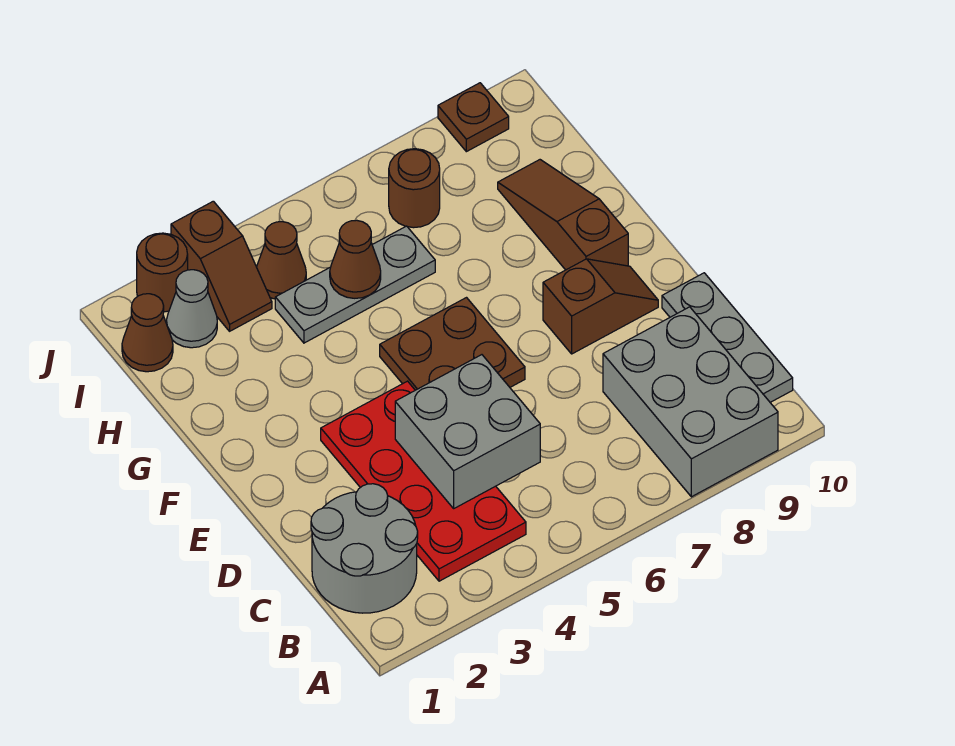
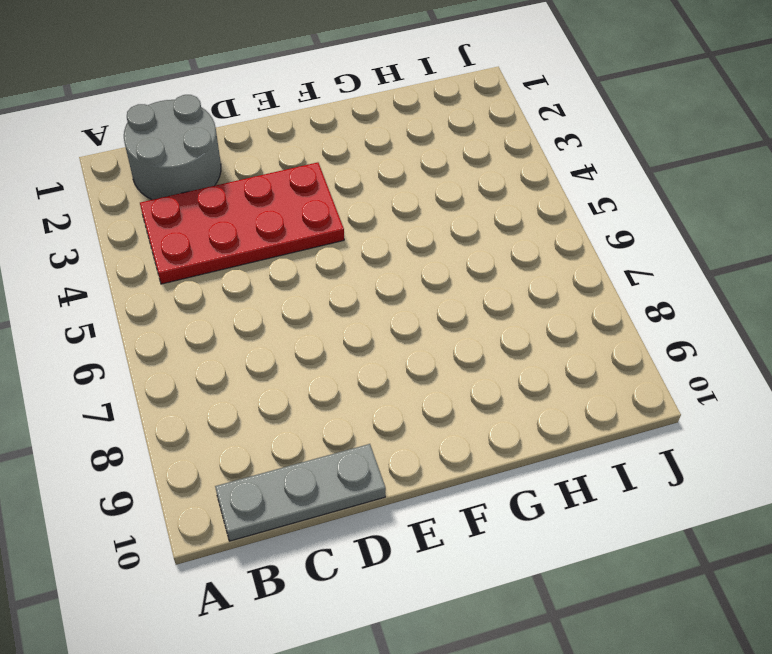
none -> grey 2x3 brick [603,307,778,497]
none -> brown 2x2 plate [380,298,525,390]
none -> brown 1x2 slope [543,259,658,354]

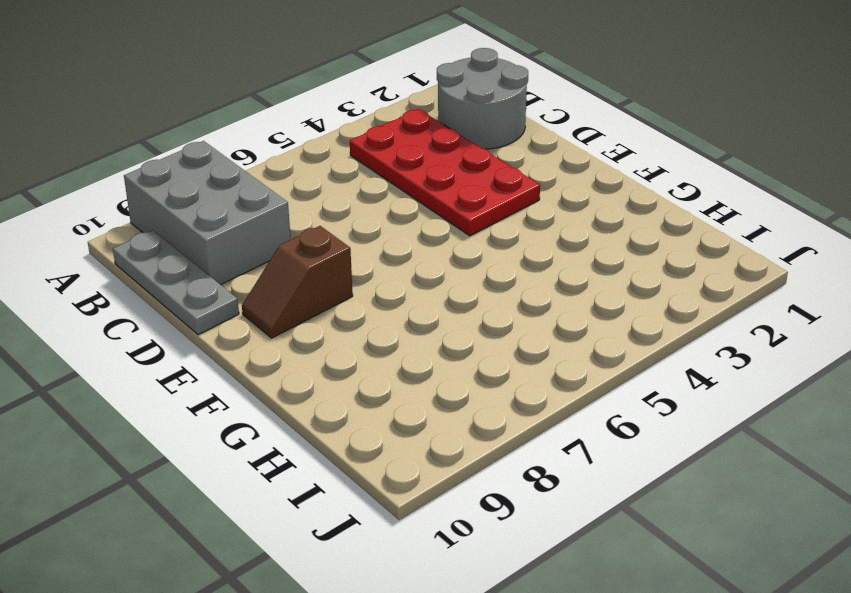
none -> brown 2x2 plate [380,298,525,390]
none -> brown 1x3 slope [498,160,628,270]
none -> grey 1x3 plate [275,226,435,343]

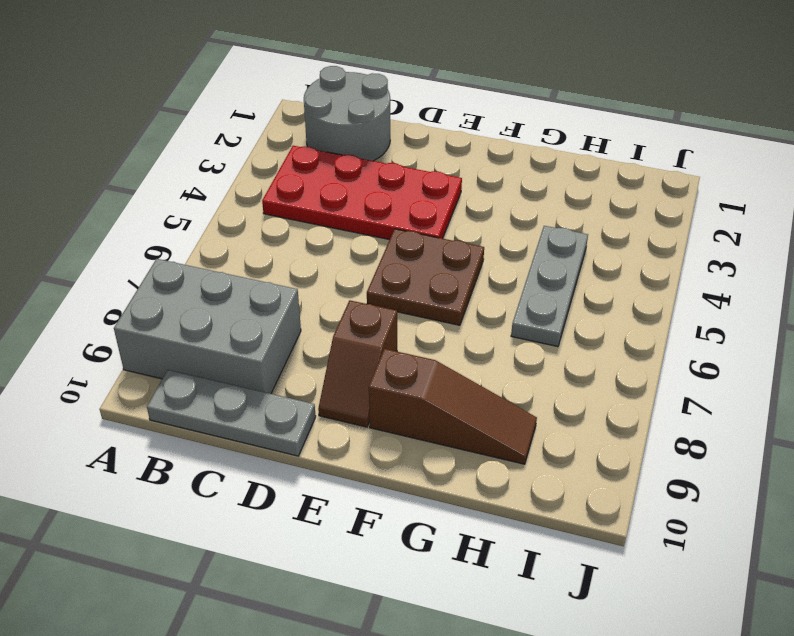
none -> brown 1x1 cone [122,294,173,372]
none -> grey 1x1 cone [166,270,217,348]
none -> brown 1x2 slope [171,201,272,331]

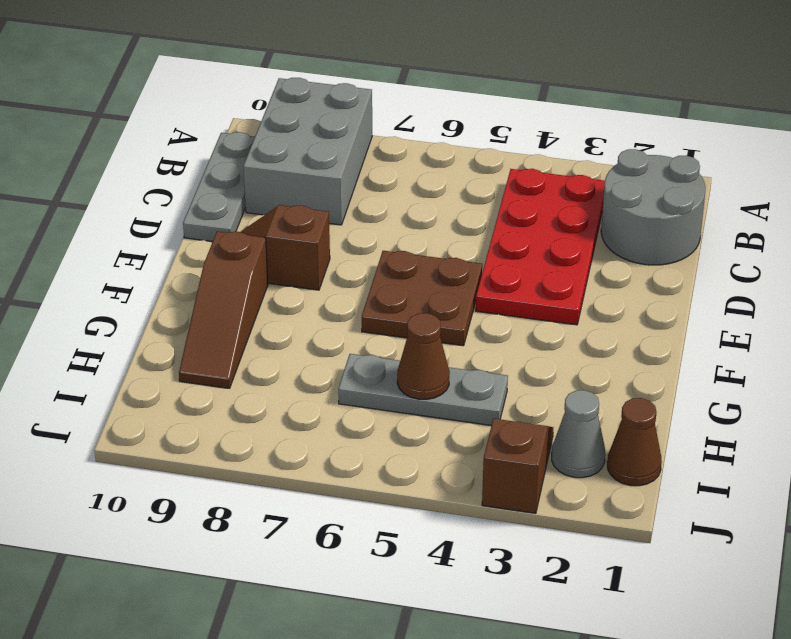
none -> brown 1x1 cone [257,222,306,299]
none -> brown 1x1 round brick [389,149,440,228]
none -> brown 1x1 round brick [137,233,188,312]

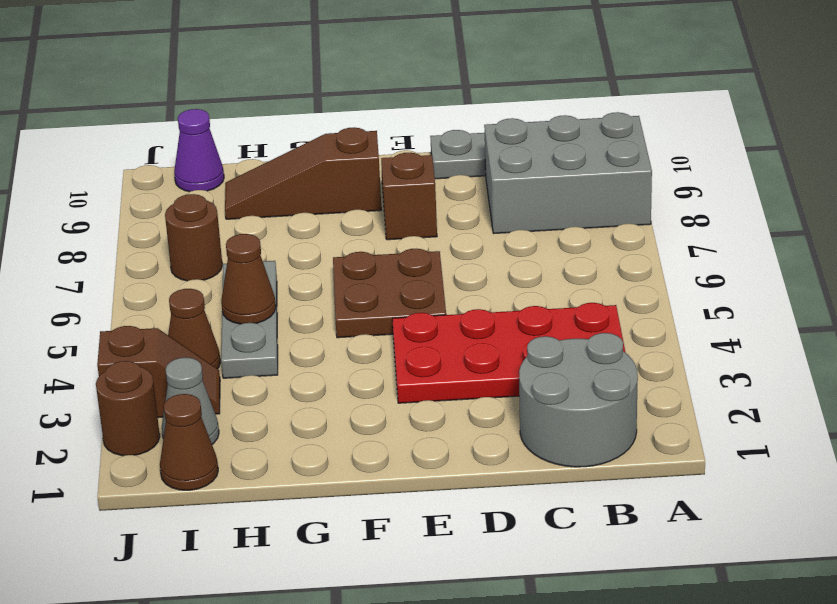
purple 1x1 cone [174,109,224,192] -> none
none -> brown 1x1 plate [438,83,509,152]
none -> grey 2x2 brick [395,355,540,508]

